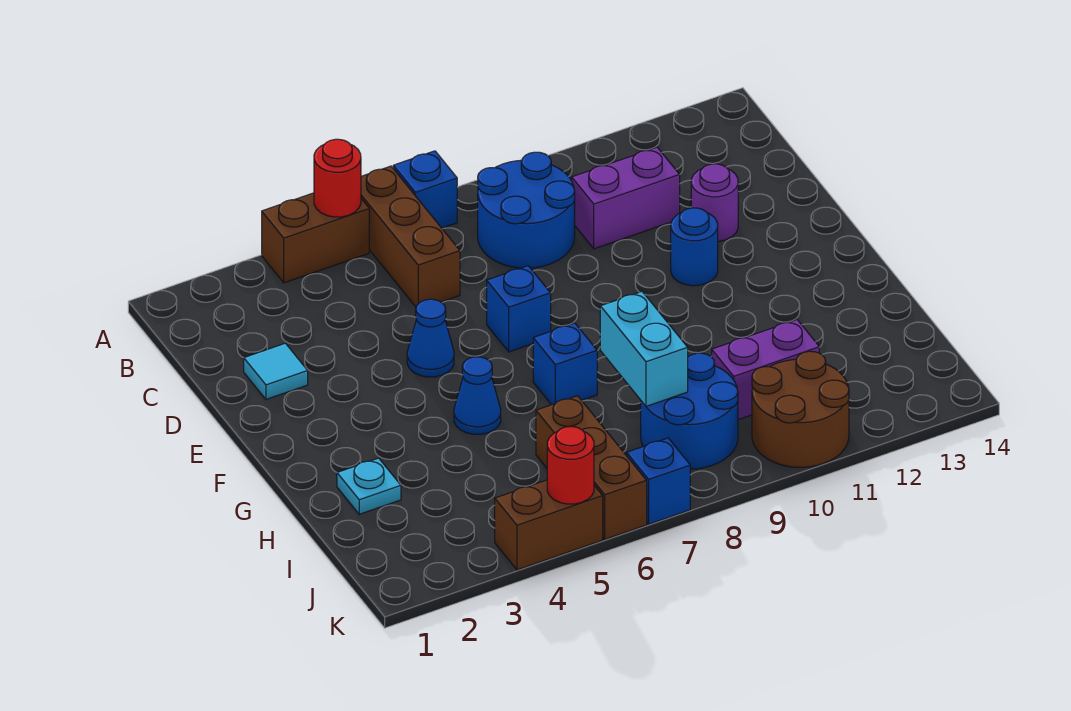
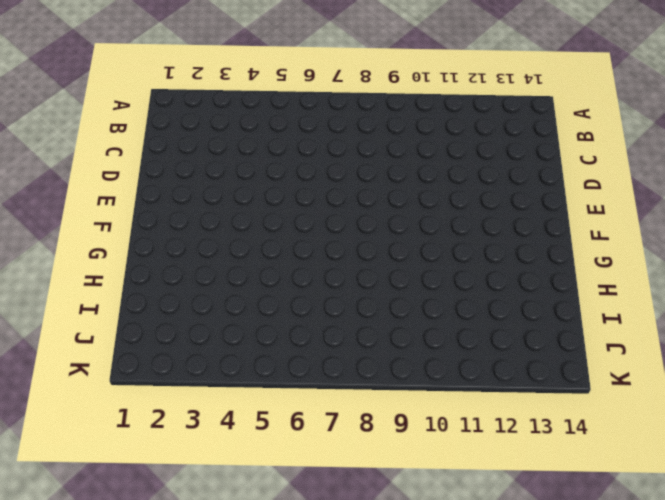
none -> brown 1x2 brick [262,193,369,283]
none -> brown 1x3 brick [361,166,460,307]
none -> blue 1x1 brick [393,151,457,228]

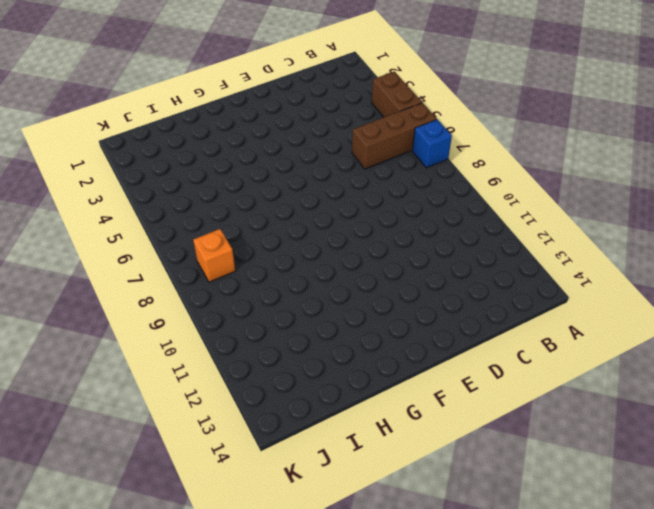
orange 1x1 brick [193,229,235,282] -> blue 2x2 round brick [641,353,738,469]
none -> blue 2x2 round brick [478,152,575,268]
none -> purple 1x2 brick [572,147,680,249]
none -> cyan 1x1 tile [244,343,308,399]

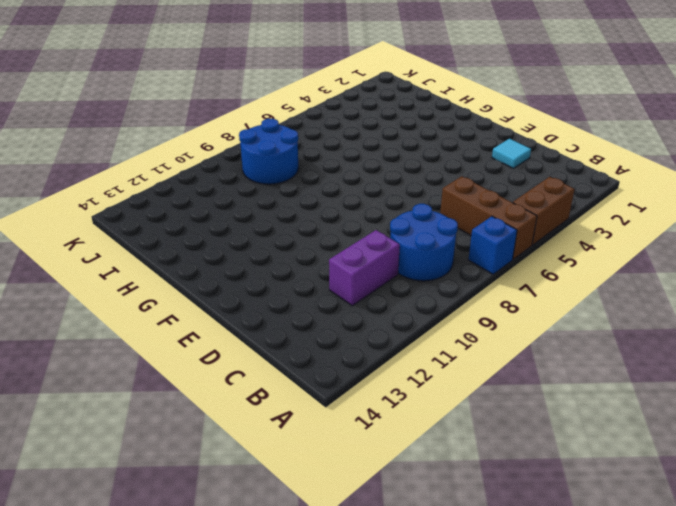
none -> purple 1x1 round brick [691,164,738,242]
none -> blue 1x1 cone [407,299,454,377]
none -> blue 1x1 brick [487,266,551,352]

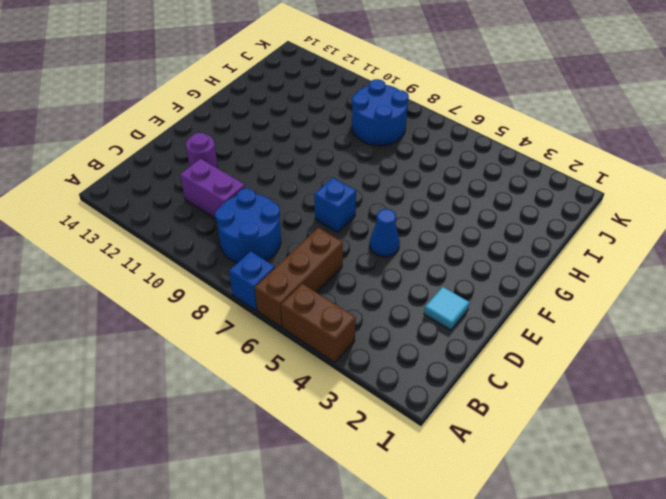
none -> blue 1x1 round brick [671,208,718,286]
none -> blue 1x1 cone [454,357,501,434]
none -> blue 1x1 brick [533,323,597,405]

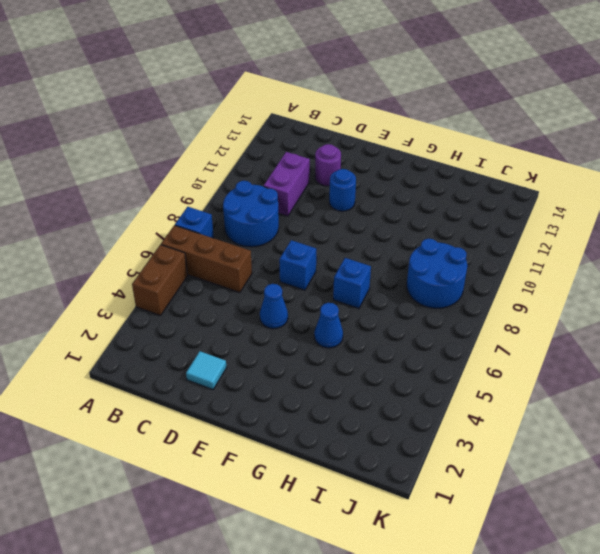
none -> cyan 1x1 plate [337,458,401,514]
none -> brown 1x3 brick [536,396,647,539]
none -> purple 1x2 brick [711,320,819,420]

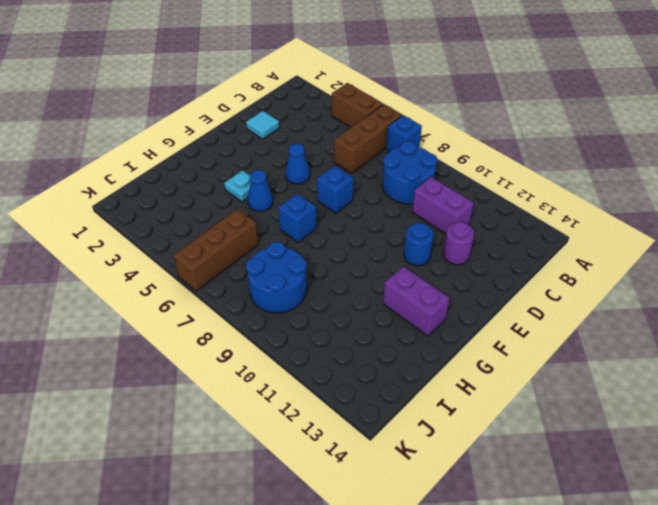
cyan 1x1 plate [224,170,251,202] -> cyan 1x1 plate moved to [337,458,401,514]
purple 1x2 brick [383,266,450,336] -> purple 1x2 brick moved to [711,320,819,420]
none -> brown 2x2 round brick [752,351,849,467]
none -> brown 1x2 brick [495,480,603,570]
none -> blue 1x1 brick [626,438,690,524]

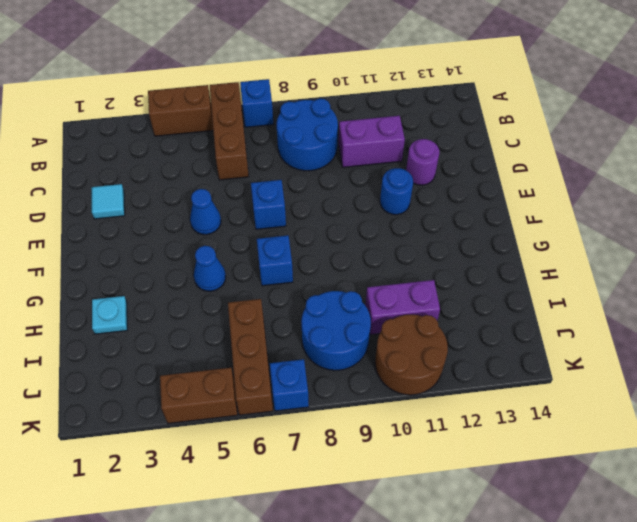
none -> red 1x1 round brick [314,139,361,217]
none -> cyan 1x2 brick [600,292,688,406]
none -> red 1x1 round brick [547,427,594,504]

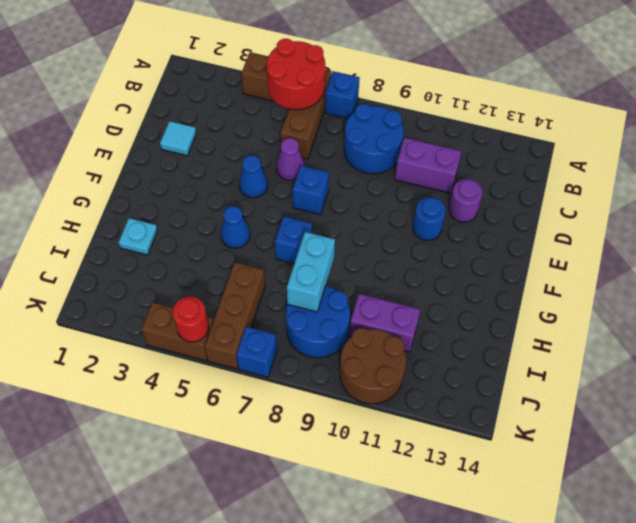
red 2x2 round brick [267,39,325,110] -> red 1x1 round brick [314,139,361,217]
purple 1x1 cone [276,138,304,180] -> none

